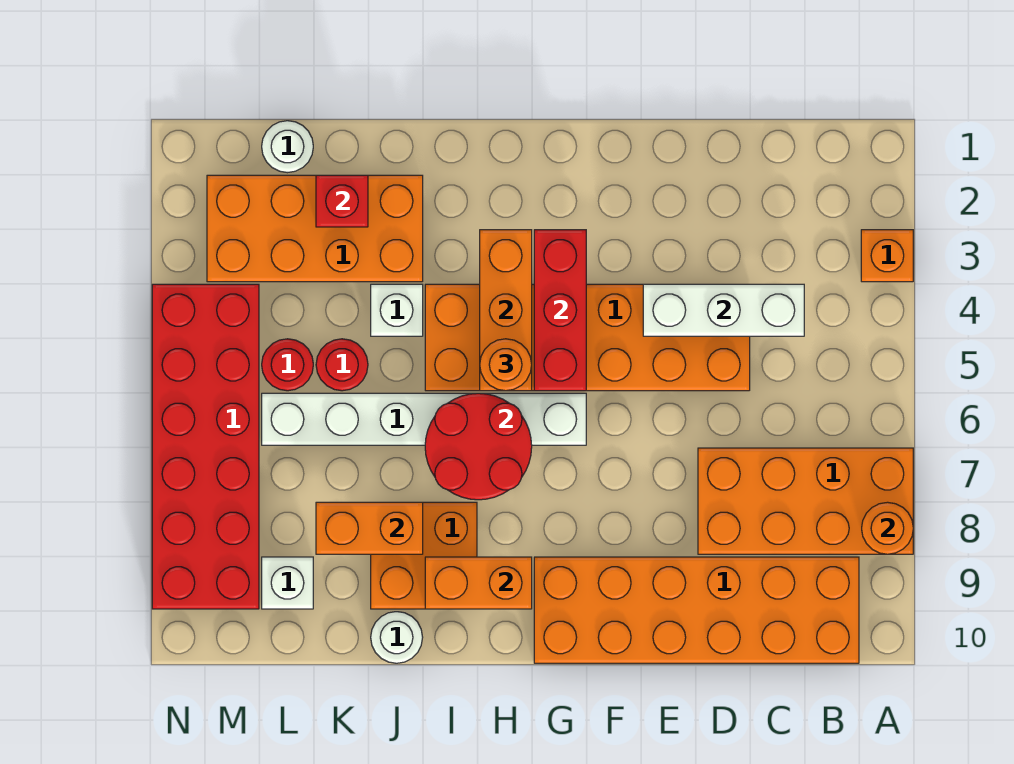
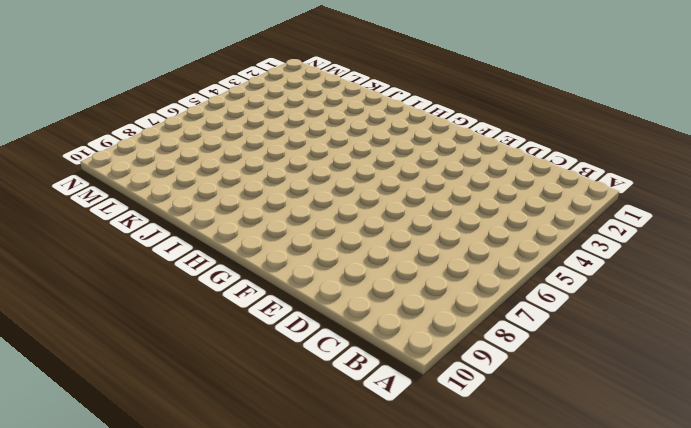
none -> orange 1x1 brick [861,230,913,282]
none -> orange 2x4 brick [698,448,913,554]
none -> orange 2x6 brick [534,557,859,663]

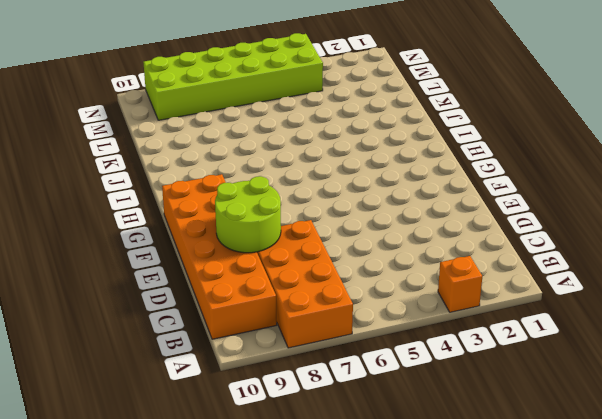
lime 2x2 round brick [215,176,281,253] -> none
lime 2x6 brick [143,33,323,120] -> red 2x6 brick [152,284,259,609]
none -> orange 2x6 brick [425,284,750,391]
none -> white 1x6 brick [262,393,586,445]
none -> orange 2x2 brick [371,502,477,609]

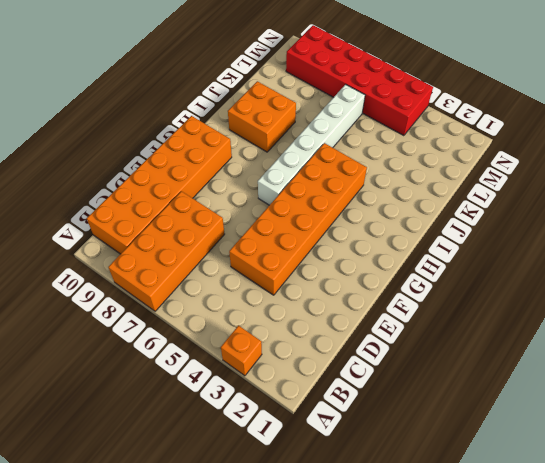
none -> orange 2x4 brick [207,175,423,282]
none -> white 1x1 brick [371,284,423,336]
none -> white 1x1 round brick [371,612,423,663]

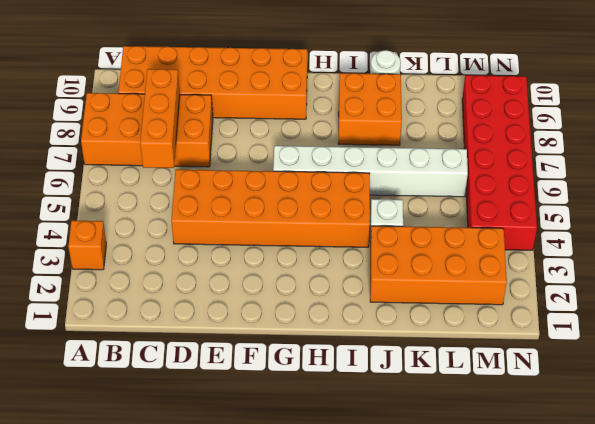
orange 1x3 brick [140,69,180,168] -> orange 1x3 brick moved to [480,230,532,391]
none -> red 1x1 round brick [316,339,368,391]
none -> white 1x1 round brick [262,121,313,173]
none -> red 1x1 round brick [262,339,313,391]

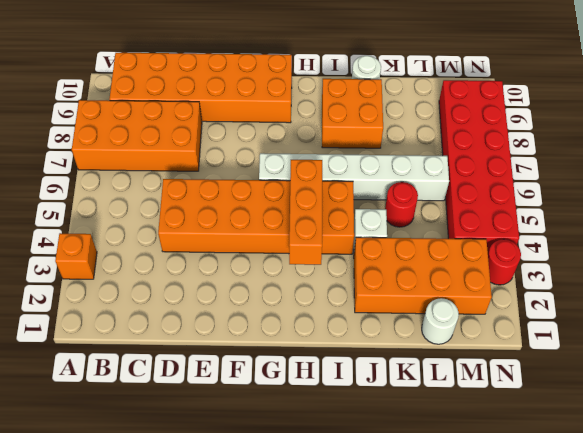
red 1x1 round brick [488,239,521,285] -> red 1x1 round brick moved to [262,339,313,391]
none -> white 1x1 brick [262,557,313,609]
none -> orange 1x1 round brick [862,502,913,554]
none -> white 1x3 brick [643,284,804,336]

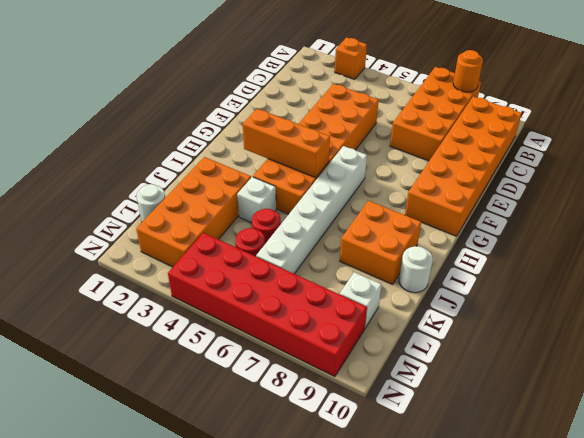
none -> white 1x3 brick [643,284,804,336]
none -> red 1x3 brick [534,230,586,391]
none -> red 2x2 round brick [425,393,532,500]

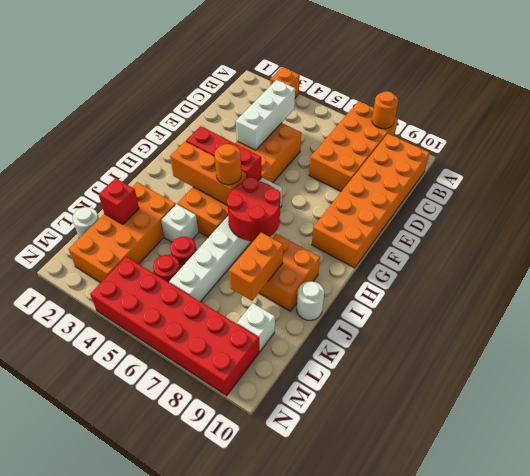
none -> orange 1x2 brick [425,557,532,609]

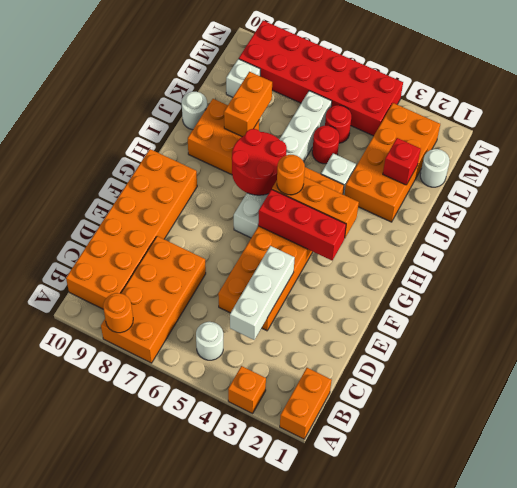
orange 1x2 brick [280,368,332,439] -> orange 1x2 brick moved to [425,557,532,609]
white 1x1 round brick [196,322,223,360] -> none

